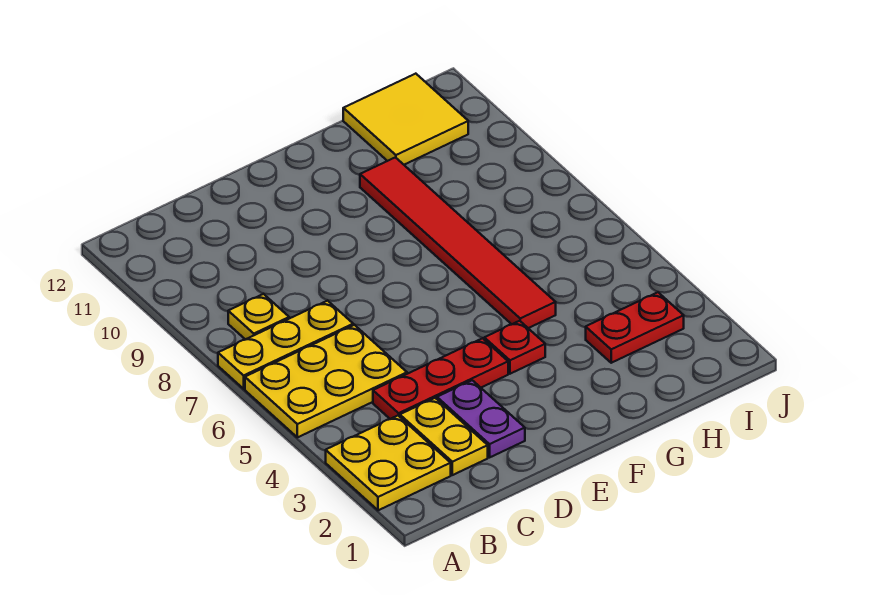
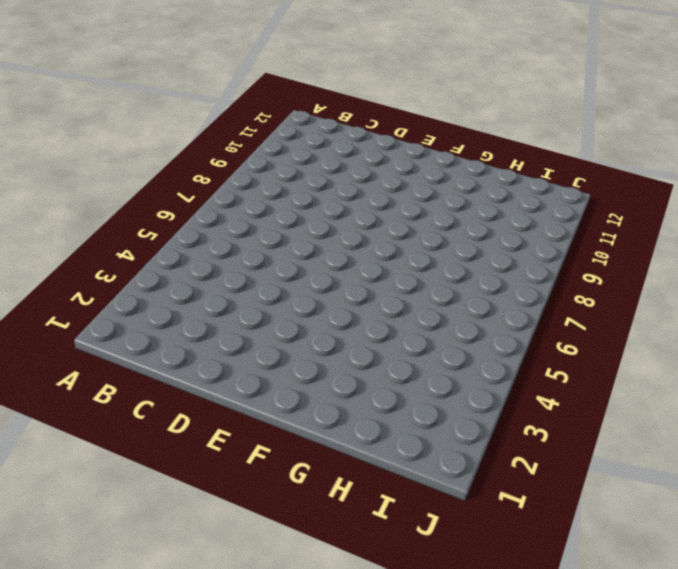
none -> yellow 2x2 plate [326,416,451,510]
none -> yellow 2x3 plate [245,325,407,437]

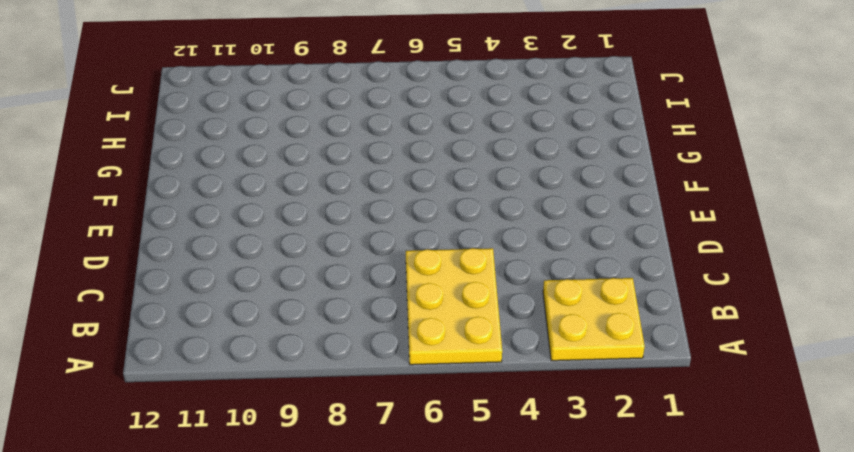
none -> yellow 1x3 plate [218,301,353,389]
none -> yellow 1x1 plate [228,294,289,339]

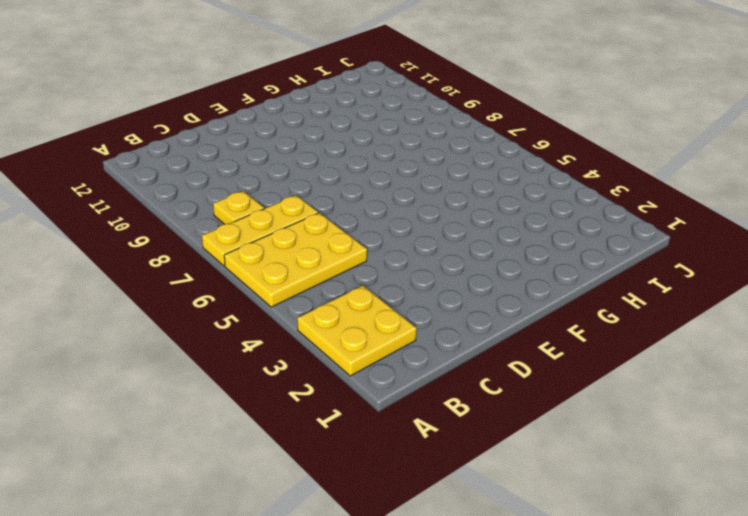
none -> yellow 1x2 plate [400,398,488,475]
none -> red 1x3 plate [373,338,508,419]

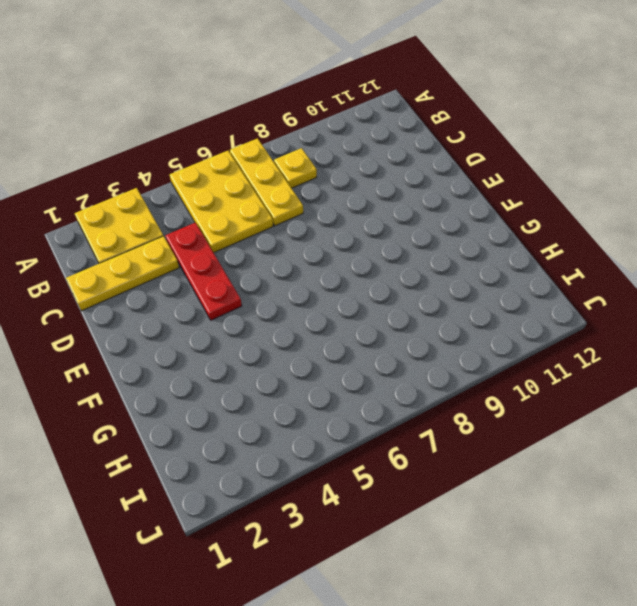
yellow 1x3 plate [66,236,179,311] -> yellow 1x2 plate [400,398,488,475]
none -> purple 1x2 plate [437,380,525,457]
none -> red 1x1 plate [484,321,545,374]

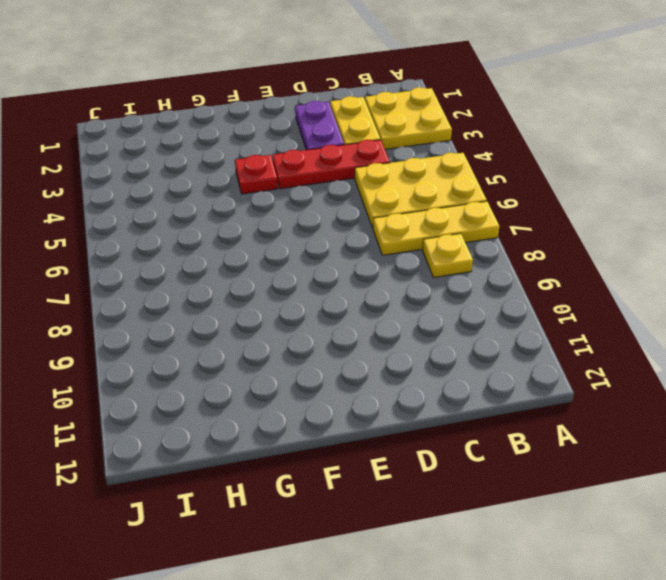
none -> red 1x6 tile [360,157,556,328]
none -> red 1x2 plate [586,292,684,363]

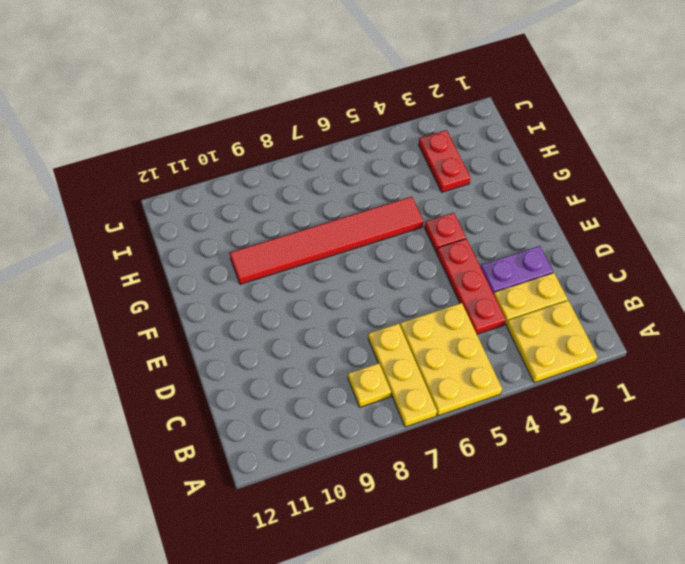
none -> yellow 2x2 tile [343,74,468,165]

